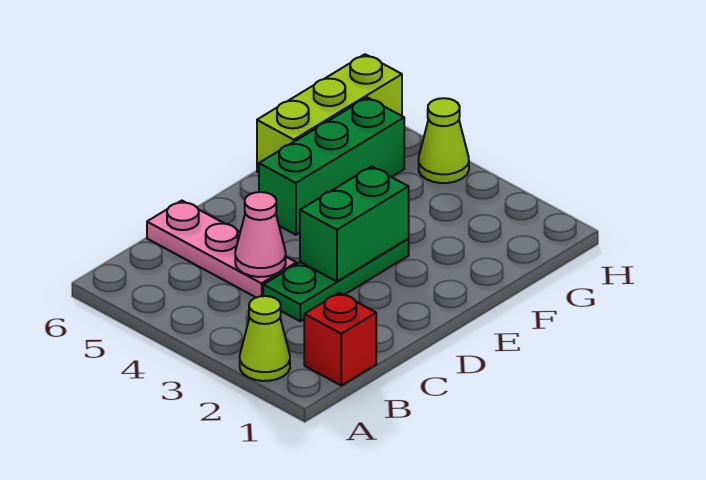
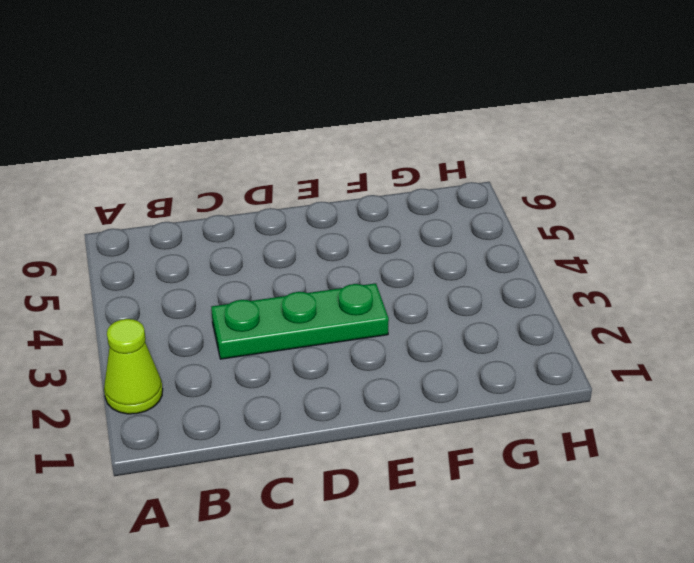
none -> red 1x1 brick [304,293,376,386]
none -> pink 1x3 plate [147,201,296,298]

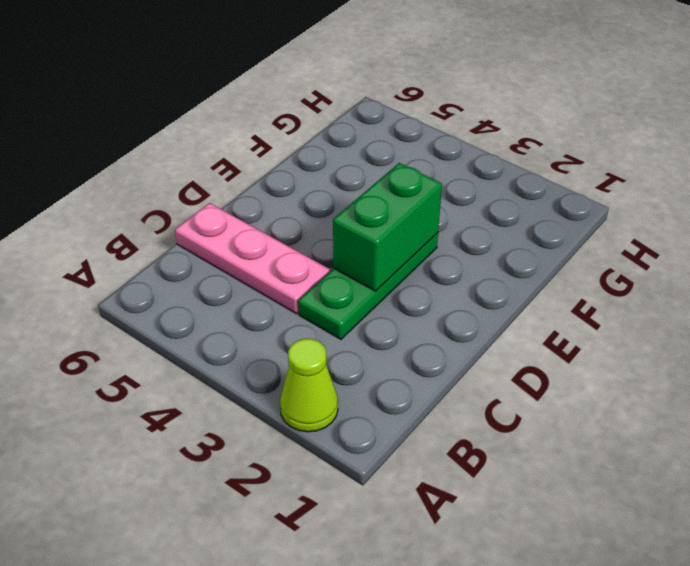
none -> red 1x1 brick [304,293,376,386]
none -> green 1x3 brick [259,98,404,235]

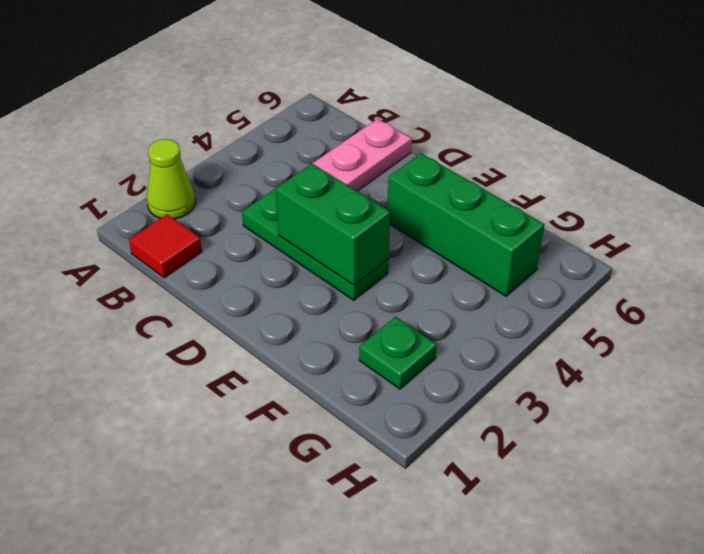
red 1x1 tile [129,215,202,278] -> red 1x1 brick [304,293,376,386]
green 1x1 plate [359,317,437,389] -> none
none -> lime 1x3 brick [257,54,402,173]
none -> lime 1x1 cone [419,98,469,183]

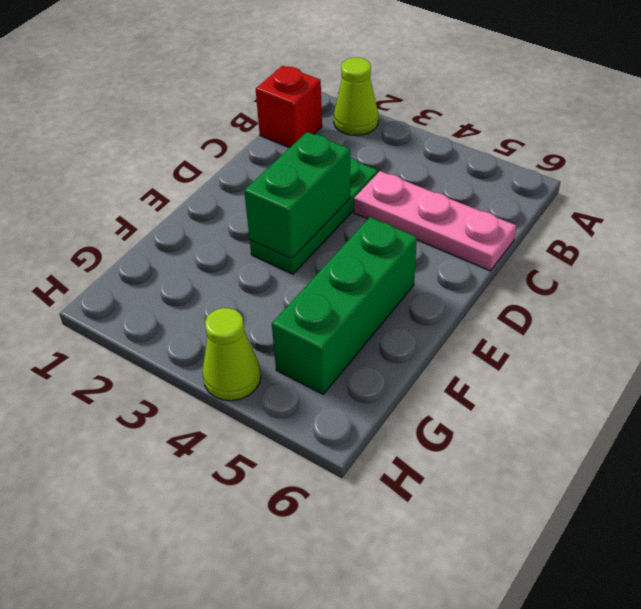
none -> lime 1x3 brick [257,54,402,173]
none -> pink 1x1 cone [235,192,286,277]

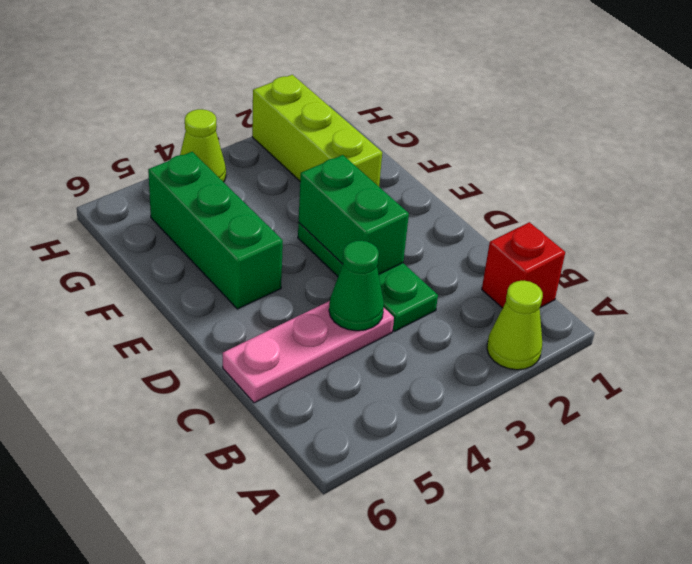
green 1x1 cone [329,241,384,331] -> pink 1x1 cone [235,192,286,277]
lime 1x3 brick [252,75,382,186] -> lime 1x3 brick moved to [257,54,402,173]

